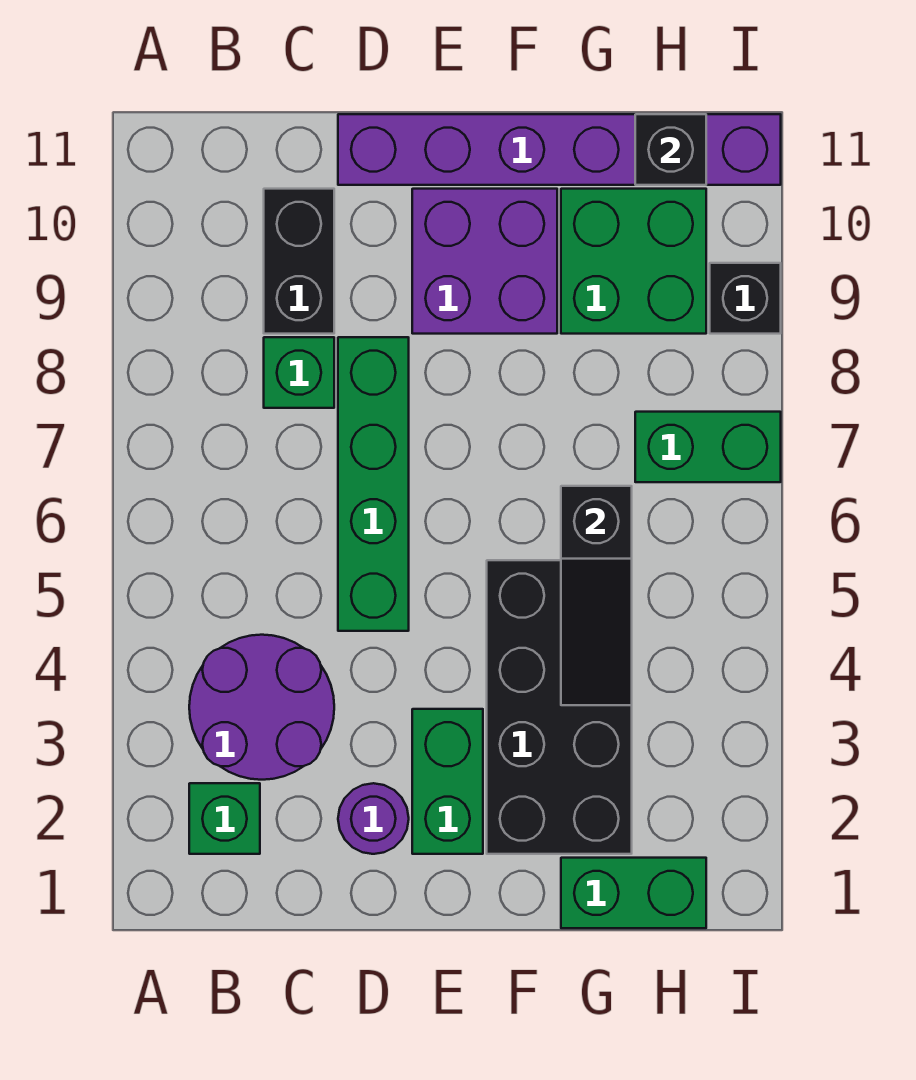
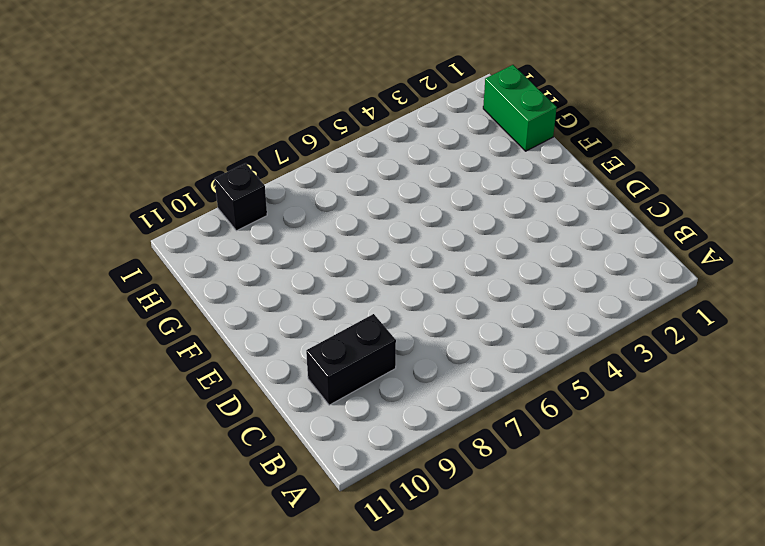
none -> green 1x1 brick [189,783,260,854]
none -> purple 2x2 round brick [189,635,334,780]
none -> green 1x1 brick [264,337,334,408]

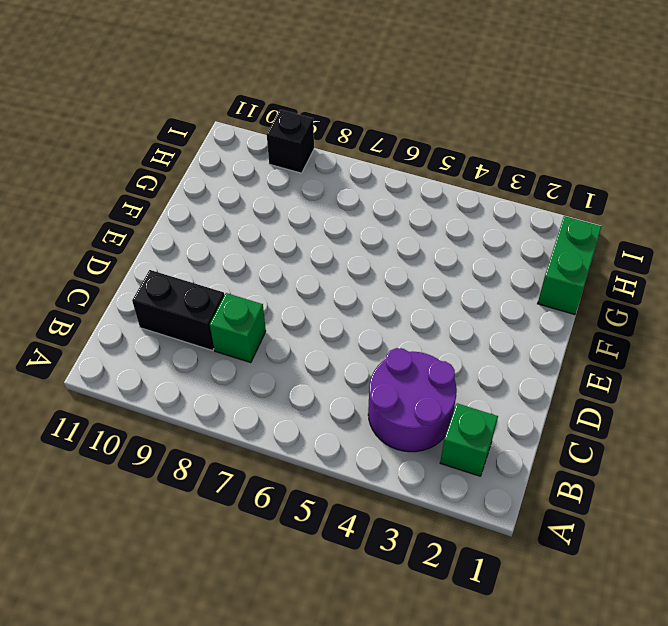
none -> purple 1x1 round brick [338,783,409,854]
none -> green 1x4 brick [338,337,409,631]
none -> purple 1x6 brick [338,114,781,185]

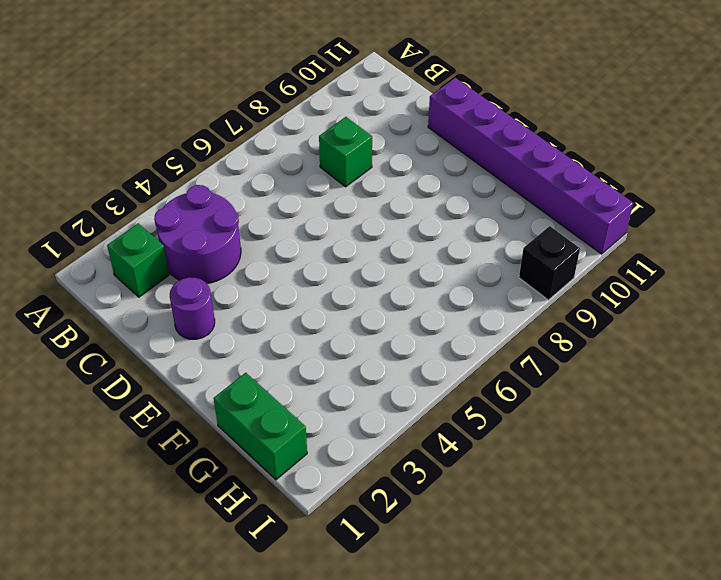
none -> black 1x2 brick [264,189,334,334]
none -> green 1x4 brick [338,337,409,631]
none -> green 1x2 brick [412,709,483,854]

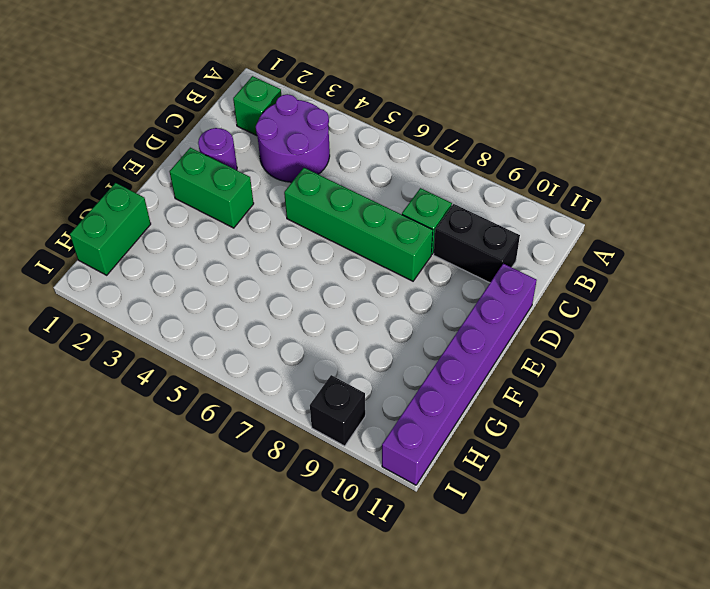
none -> purple 2x2 brick [412,189,557,334]
none -> black 2x4 brick [487,560,632,854]
none -> green 2x2 brick [561,189,706,334]

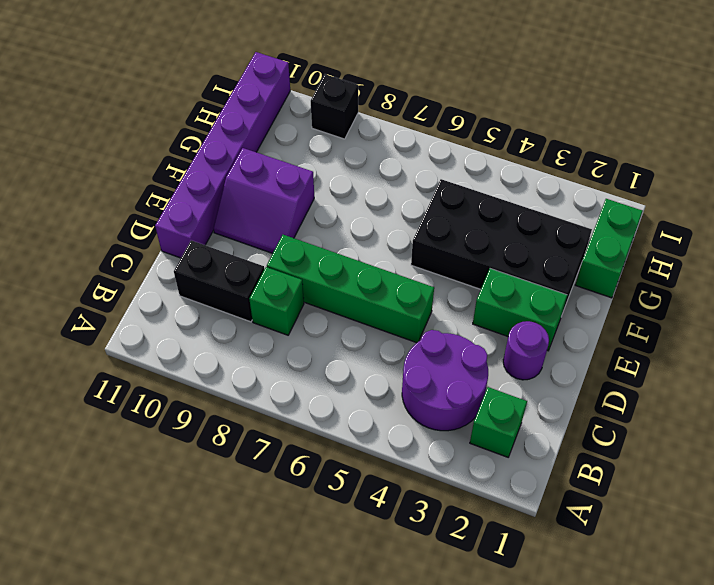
purple 2x2 slope [213,148,314,253] -> purple 2x2 brick [412,189,557,334]
none -> green 2x2 brick [561,189,706,334]
none -> green 1x2 brick [635,412,781,482]
none -> black 1x3 slope [561,486,632,705]

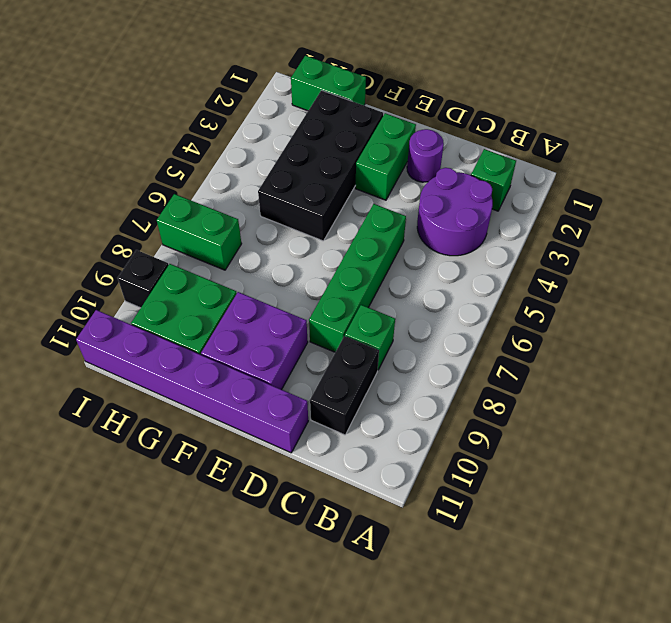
none -> black 1x3 slope [561,486,632,705]
none -> black 1x1 brick [635,114,706,185]

